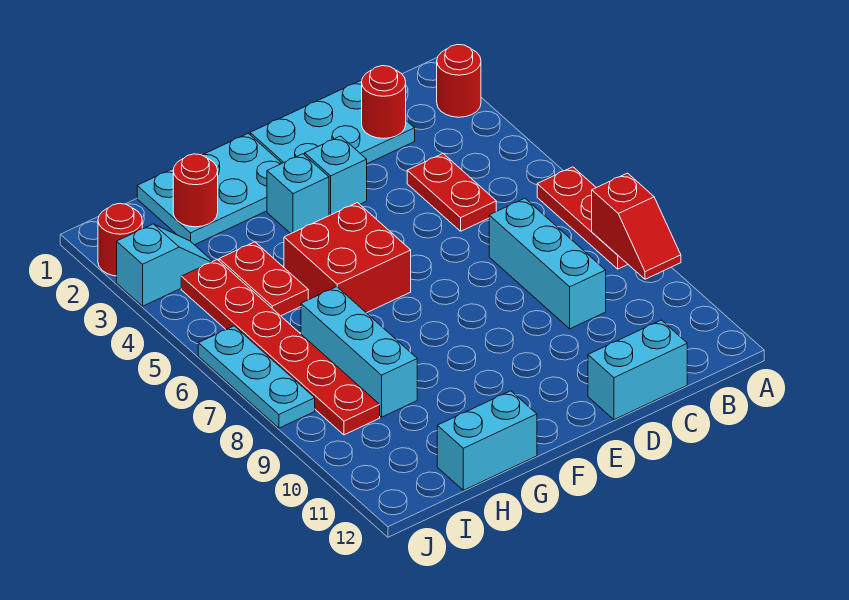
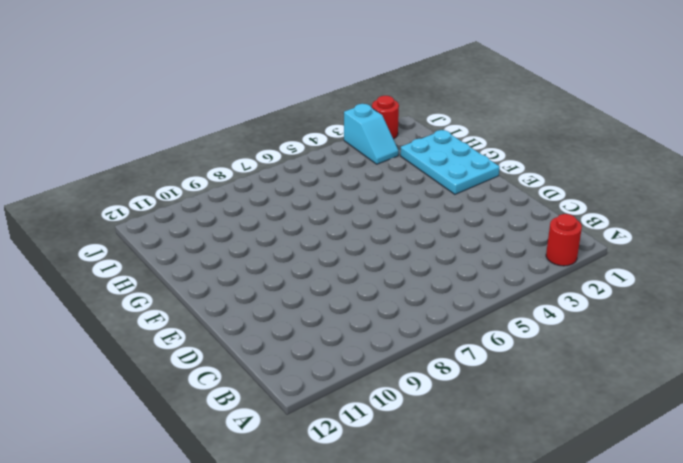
none -> red 1x3 plate [537,167,628,269]
none -> cyan 2x3 plate [250,80,415,164]
none -> red 1x2 plate [407,154,496,231]

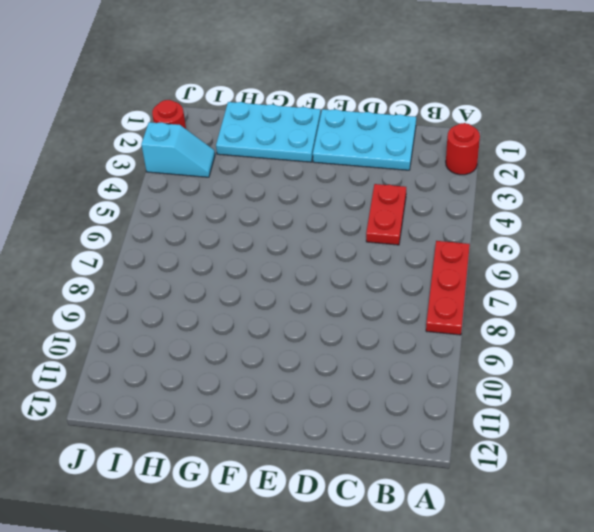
none -> cyan 1x3 brick [489,198,606,329]
none -> cyan 1x2 brick [588,320,687,420]
none -> cyan 1x1 brick [305,136,367,216]

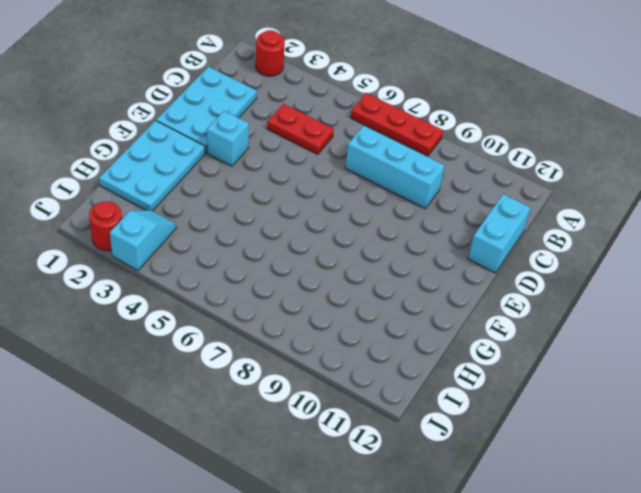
none -> cyan 1x1 brick [267,154,329,233]
none -> red 2x2 brick [284,203,411,313]
none -> cyan 1x2 brick [437,391,537,490]

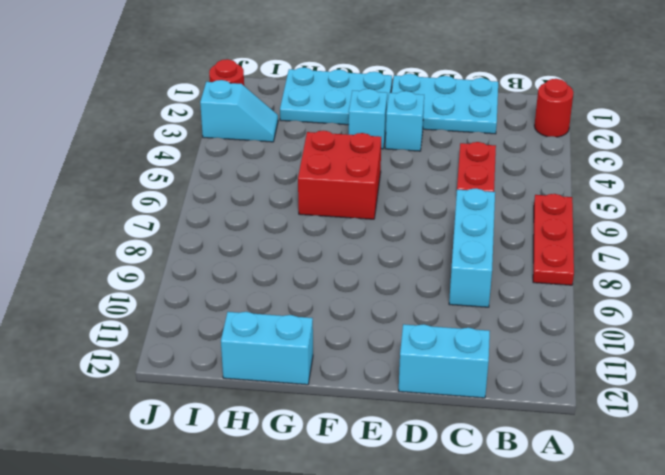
none -> red 1x2 plate [219,242,308,316]
none -> cyan 1x3 brick [301,287,417,417]
none -> red 1x6 plate [181,260,380,435]

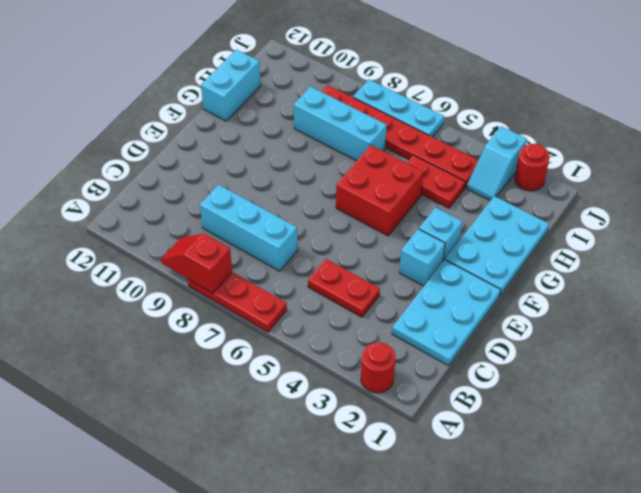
none -> cyan 1x2 brick [588,320,687,420]
none -> red 1x1 round brick [362,66,406,139]
none -> red 1x1 round brick [173,154,218,227]

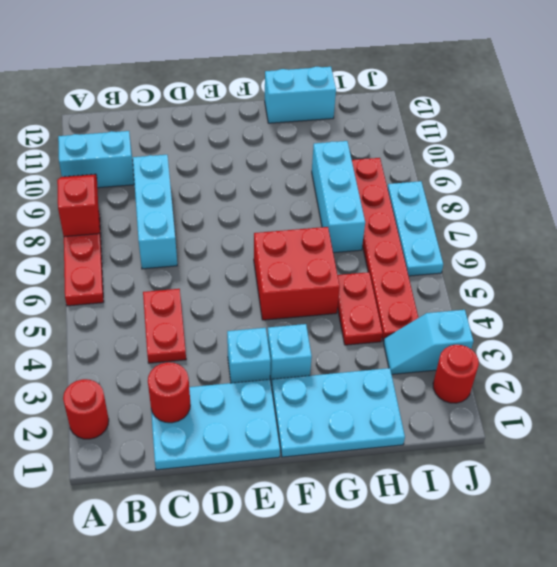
cyan 1x2 brick [58,131,134,188] -> cyan 1x2 brick moved to [588,320,687,420]
none -> red 1x1 round brick [173,154,218,227]

